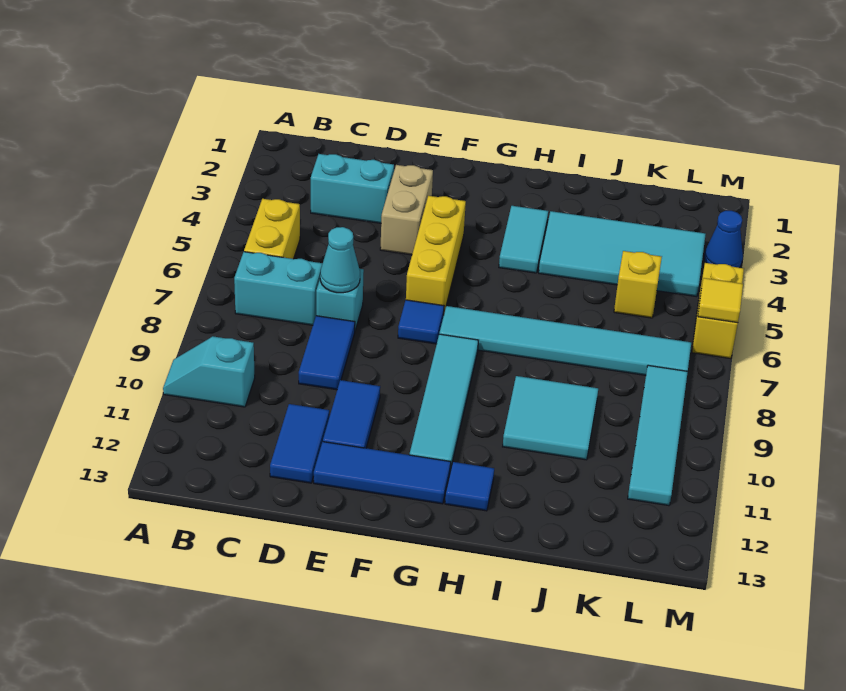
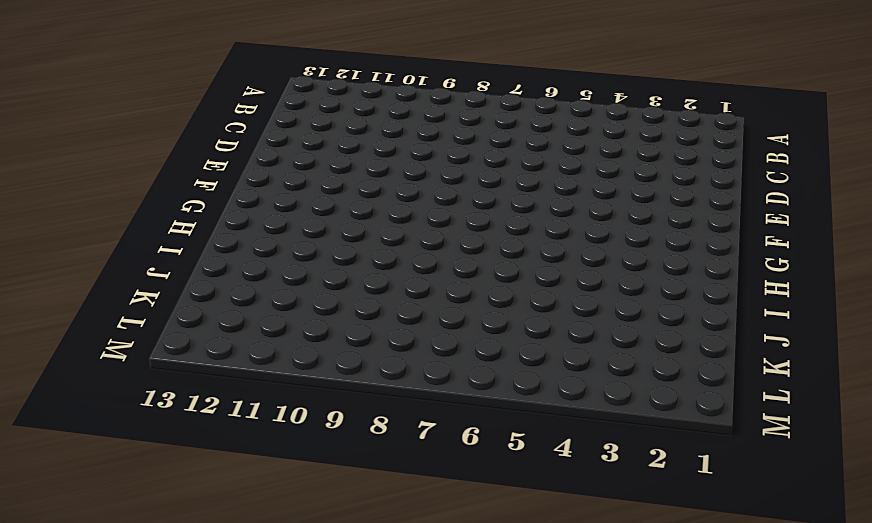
none -> cyan 1x2 slope [163,336,255,407]
none -> yellow 1x2 brick [244,199,300,259]
none -> cyan 1x2 brick [234,252,323,325]

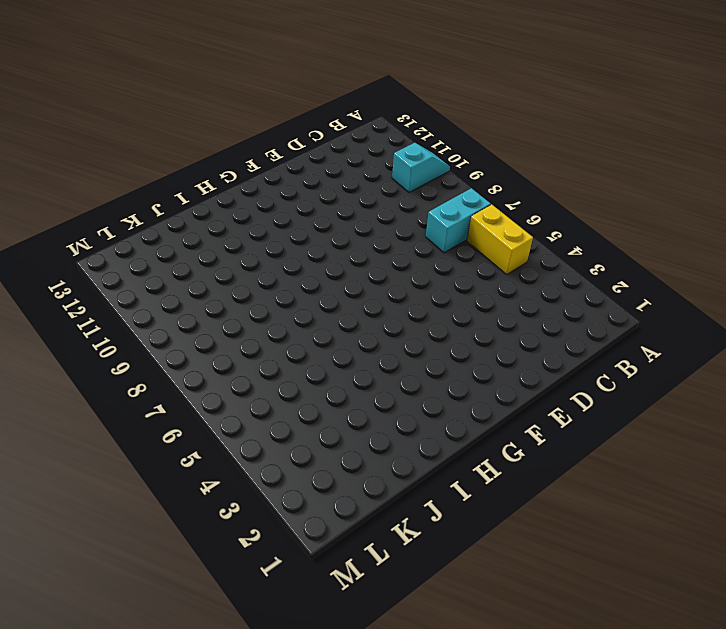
none -> cyan 1x2 brick [311,154,394,223]
none -> cyan 1x1 brick [316,269,364,330]
none -> blue 1x2 tile [299,316,355,390]

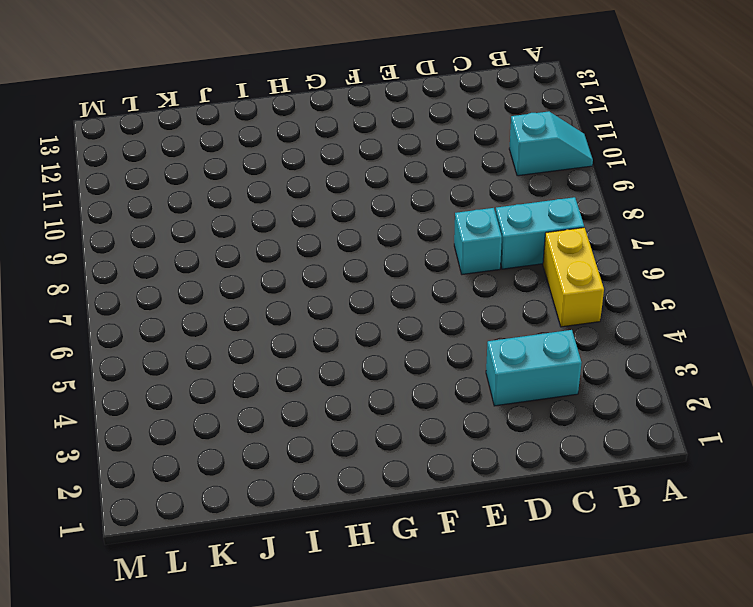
none -> blue 1x2 tile [299,316,355,390]
none -> blue 1x2 tile [270,404,329,483]
none -> tan 1x2 brick [380,165,433,255]

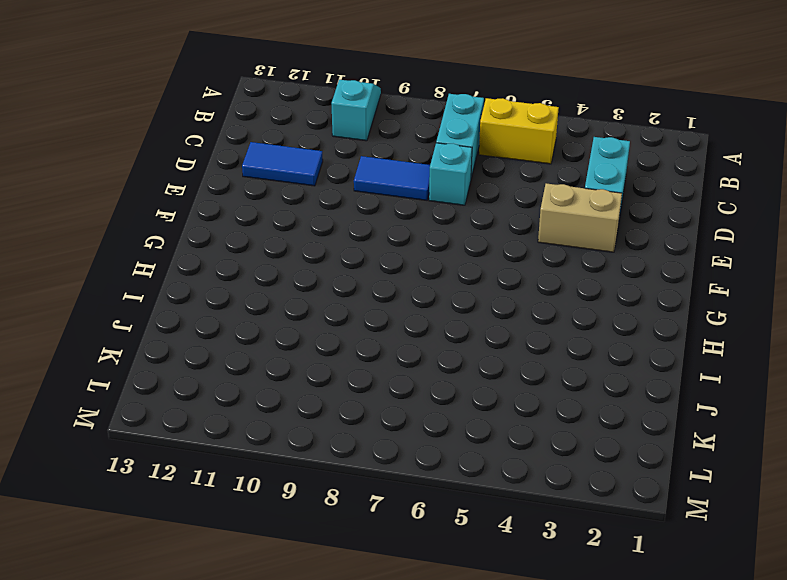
none -> blue 1x2 tile [323,380,380,448]
none -> blue 1x3 tile [314,442,451,504]
none -> yellow 1x3 brick [406,196,466,313]

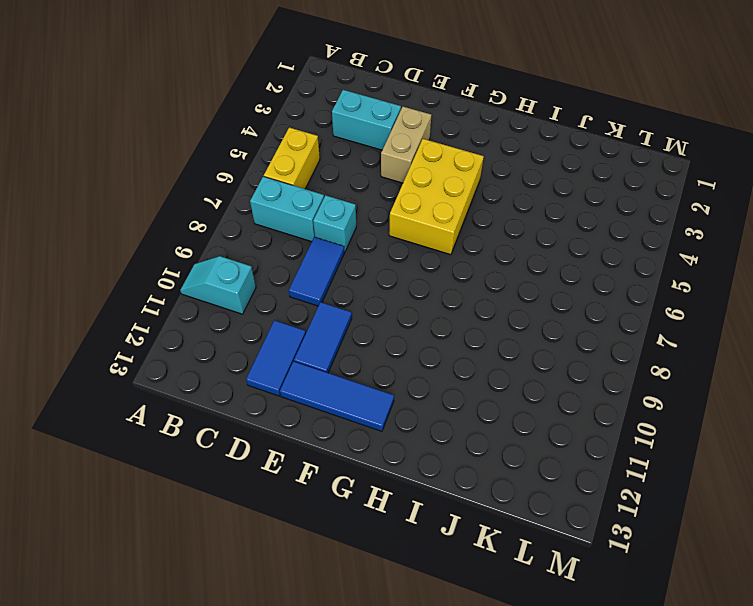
yellow 2x3 brick [389,139,484,255] -> yellow 1x3 brick [406,196,466,313]
none -> blue 1x1 tile [398,300,444,344]
none -> cyan 1x6 tile [439,306,691,375]
none -> cyan 1x4 tile [409,334,478,471]

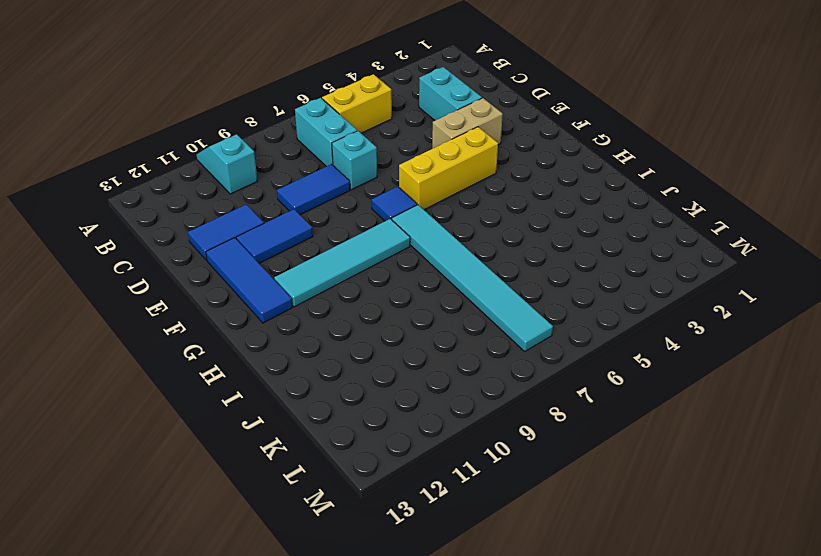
none -> cyan 1x2 tile [499,206,548,273]
none -> blue 1x1 tile [445,462,494,511]
none -> cyan 2x4 tile [539,211,706,297]

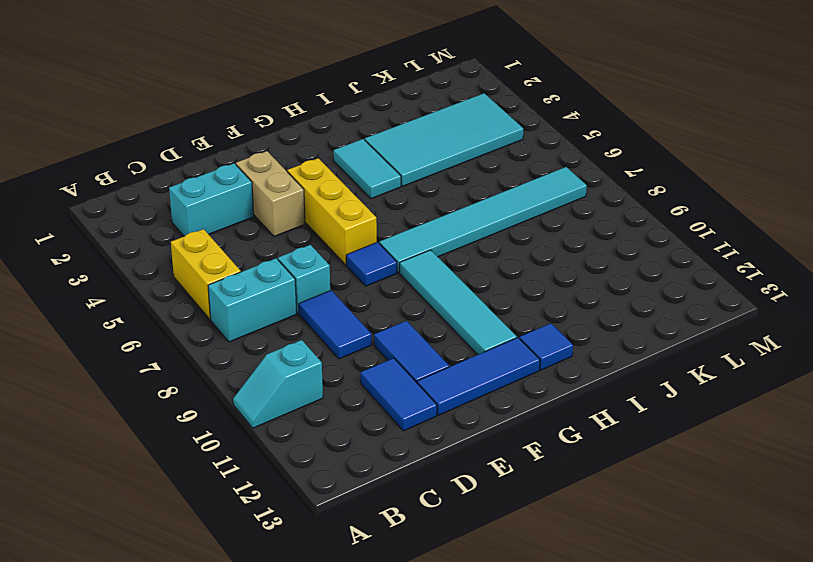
none -> cyan 2x2 tile [503,376,598,460]
none -> yellow 1x1 brick [614,251,662,318]
none -> cyan 1x4 tile [628,365,688,506]

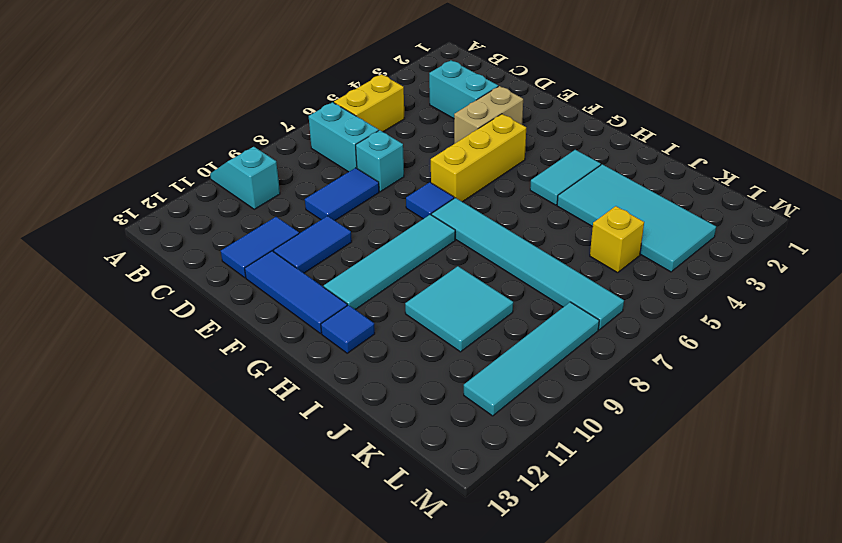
none -> blue 1x1 cone [704,211,743,268]
none -> yellow 1x2 brick [692,263,744,359]
none -> cyan 1x1 cone [320,227,360,293]

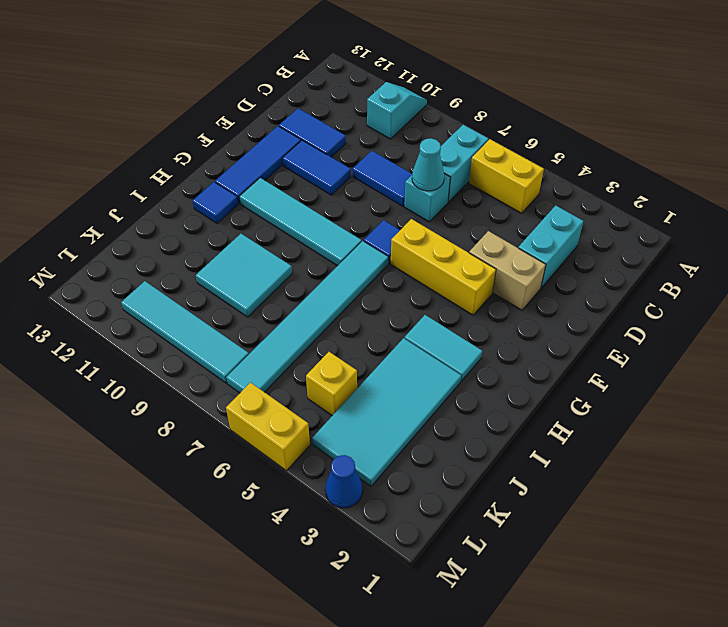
none -> yellow 1x1 tile [698,278,743,323]

